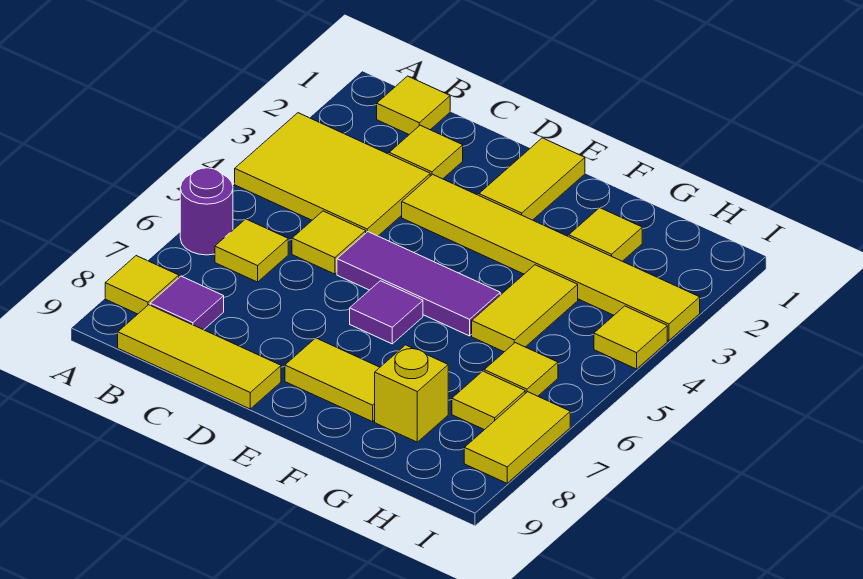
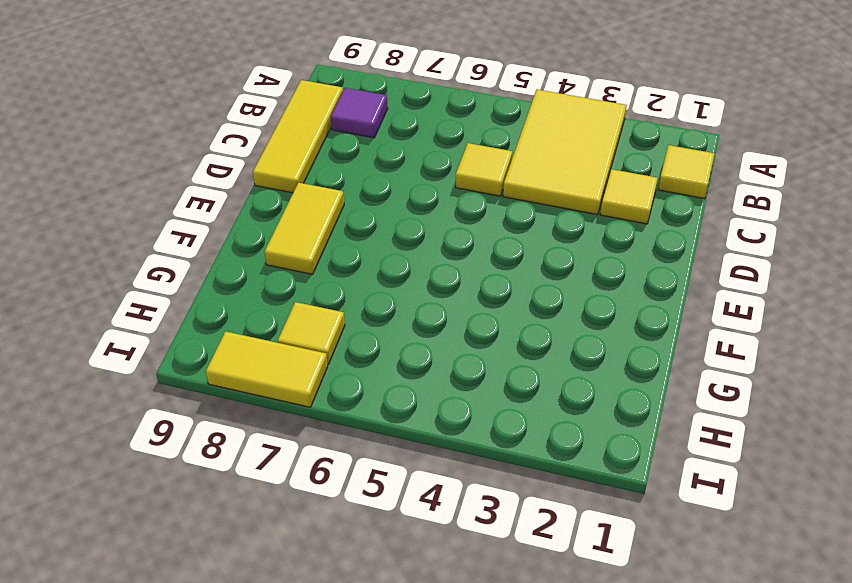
none -> purple 1x1 round brick [180,168,233,255]
none -> yellow 1x1 tile [105,256,179,314]
none -> yellow 1x1 tile [215,219,288,282]

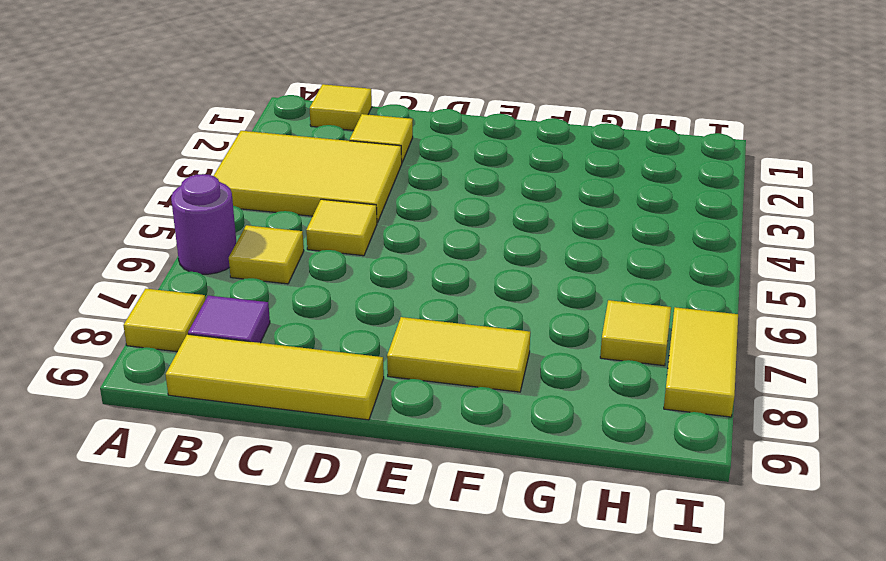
none -> yellow 1x6 tile [402,174,700,340]
none -> purple 1x3 tile [337,232,500,336]
none -> yellow 1x2 tile [479,138,585,220]

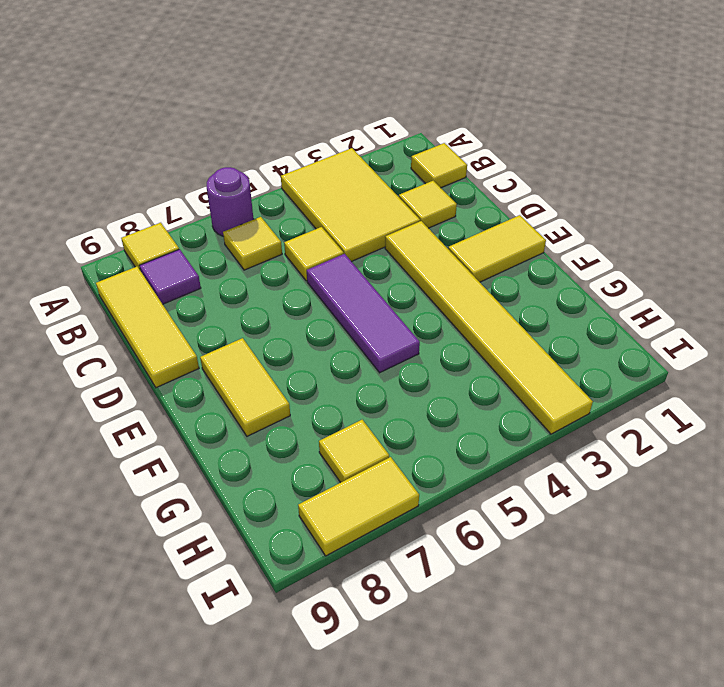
none -> purple 1x1 tile [350,281,423,344]
none -> yellow 1x1 tile [569,208,642,261]
none -> yellow 1x2 tile [472,265,578,352]

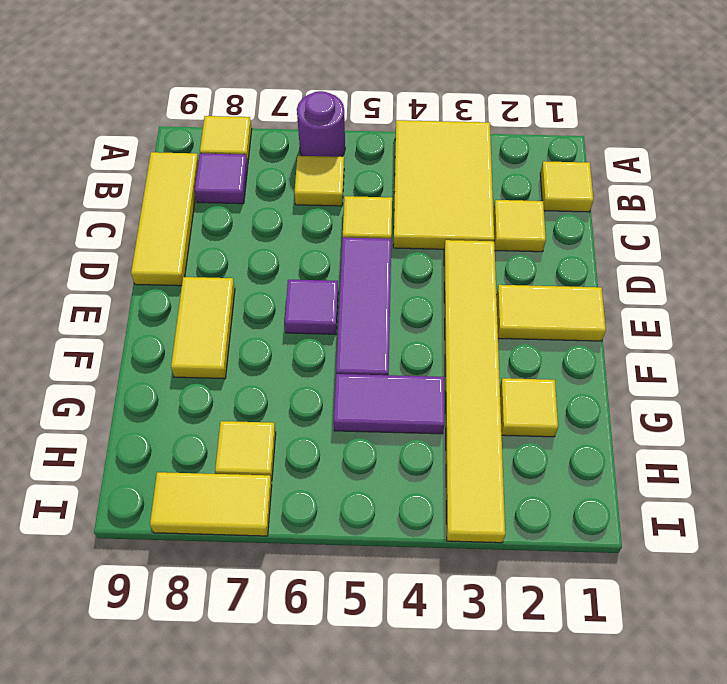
purple 1x2 tile [334,374,444,434] -> yellow 1x2 tile [472,265,578,352]
none -> yellow 1x1 brick [375,345,448,442]
none -> yellow 1x1 tile [484,343,558,396]
none -> yellow 1x1 tile [594,306,667,369]

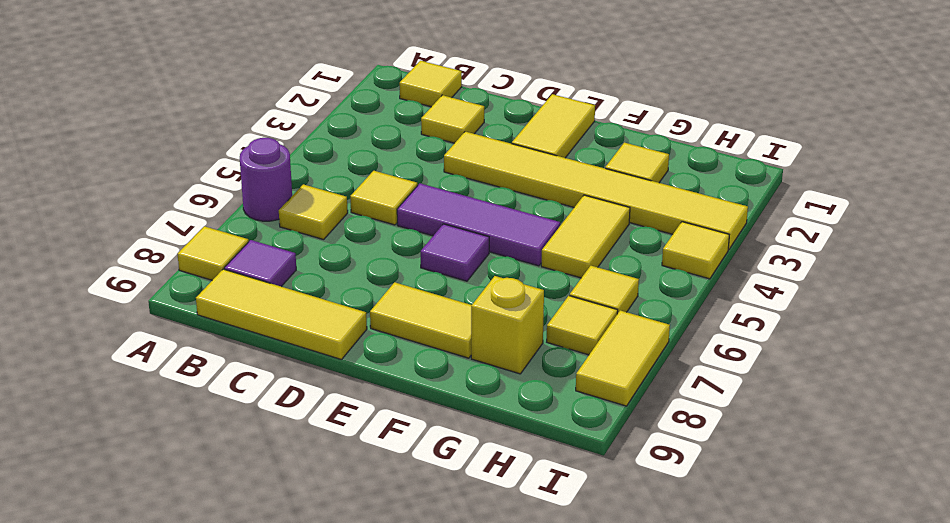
none -> yellow 2x3 tile [235,113,430,236]

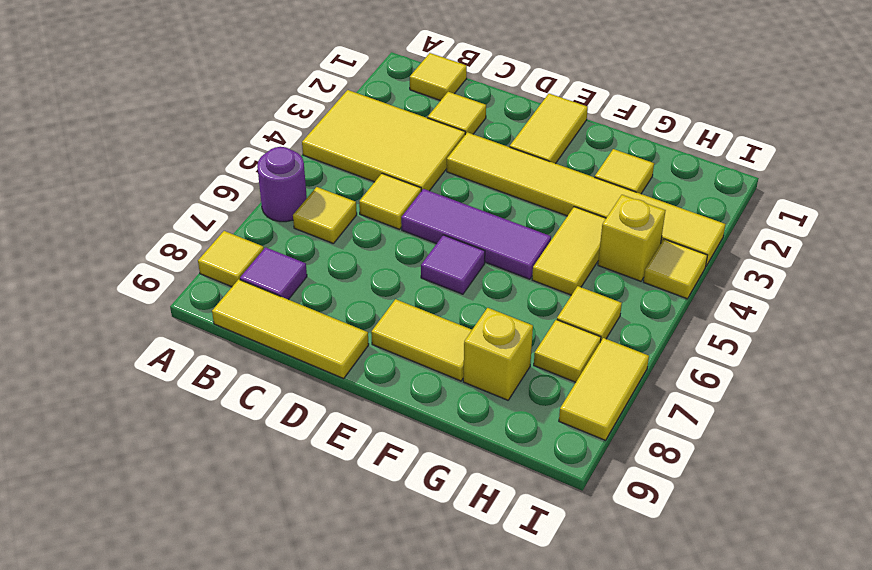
yellow 1x1 brick [598,195,666,281] -> none

